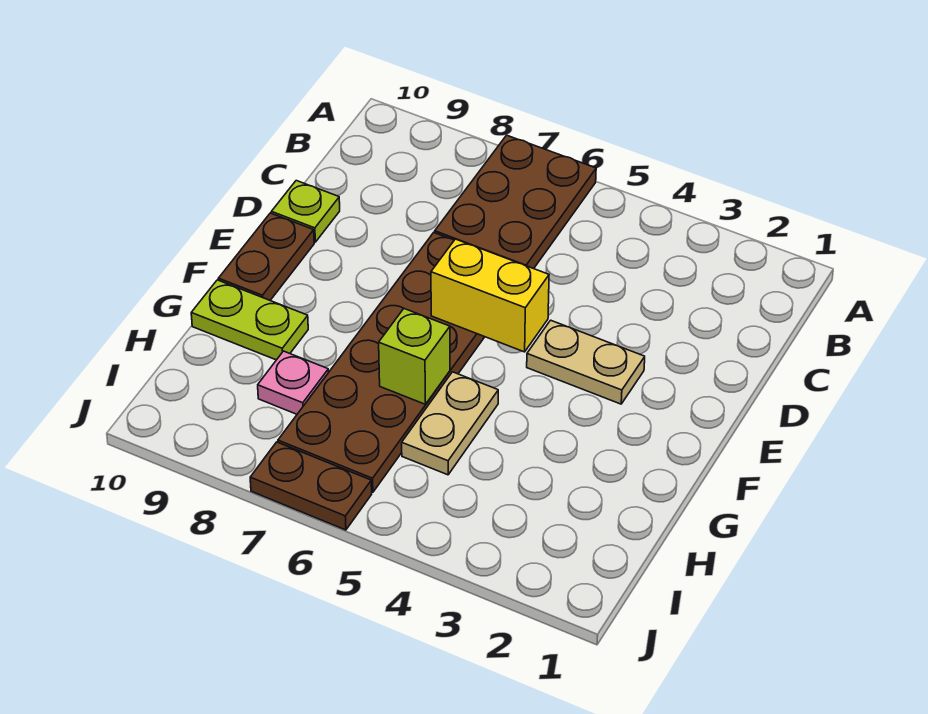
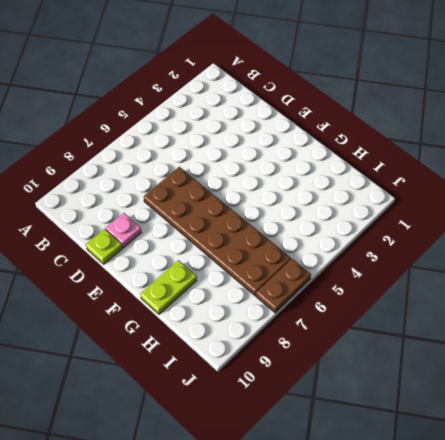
pink 1x1 plate [106,213,141,248] -> pink 1x1 plate moved to [258,351,329,414]
none -> brown 2x3 plate [435,135,596,269]
none -> tan 1x2 plate [527,320,645,404]

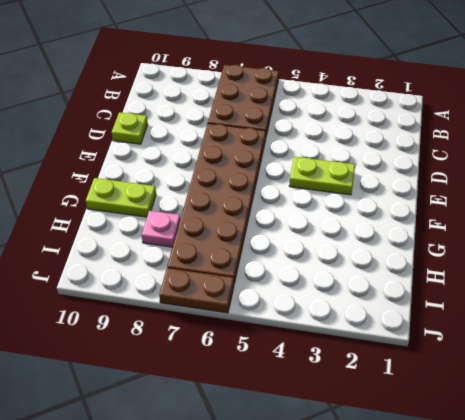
lime 1x2 plate [289,157,355,195] -> tan 1x2 plate [527,320,645,404]
none -> brown 1x2 plate [218,213,314,300]
none -> tan 1x2 plate [402,372,498,475]

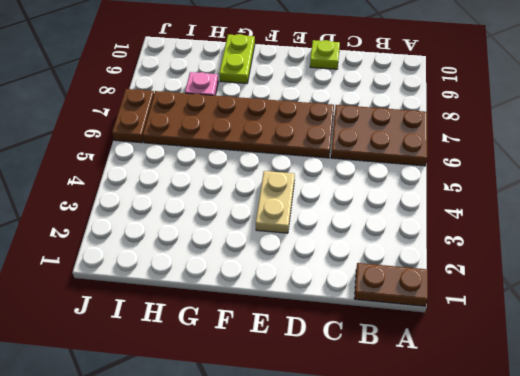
brown 1x2 plate [354,263,428,306] -> brown 1x2 plate moved to [218,213,314,300]
none -> tan 1x2 plate [402,372,498,475]
none -> yellow 1x2 brick [431,239,549,352]

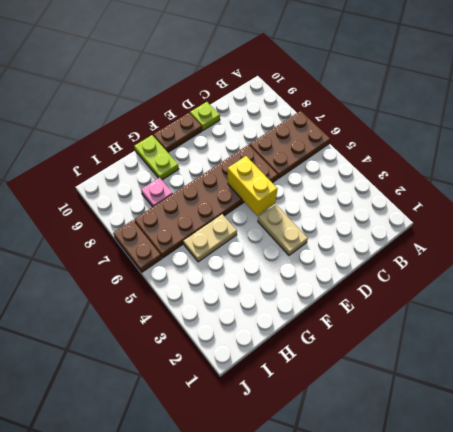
none -> lime 1x1 brick [379,309,450,404]

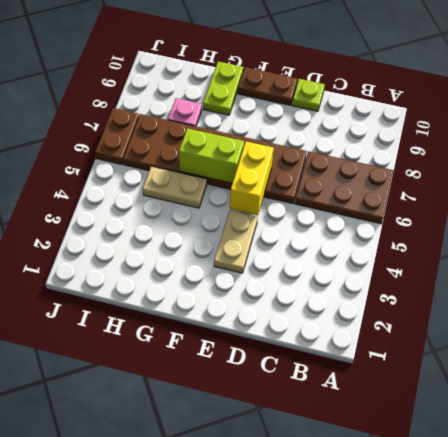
lime 1x2 brick [179,128,244,183] -> lime 1x1 brick [379,309,450,404]

